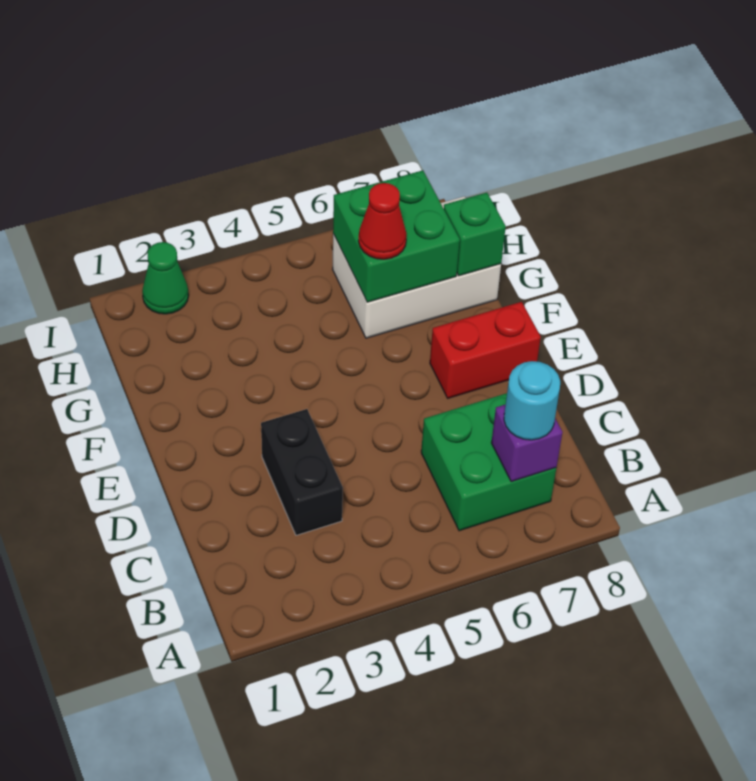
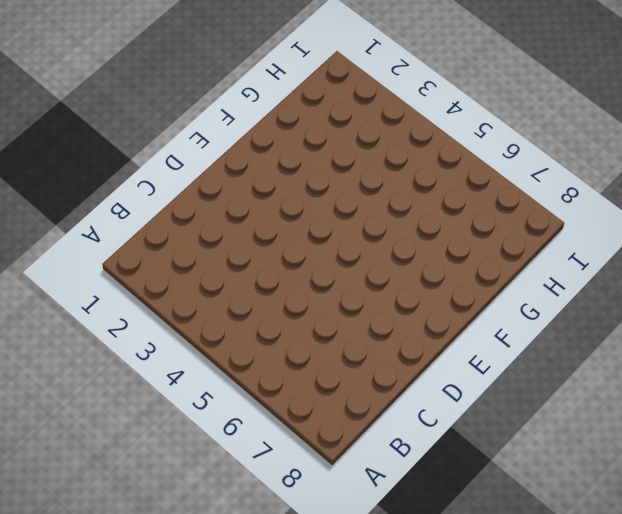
none -> green 2x2 brick [421,393,556,531]
none -> black 1x2 brick [261,409,343,535]

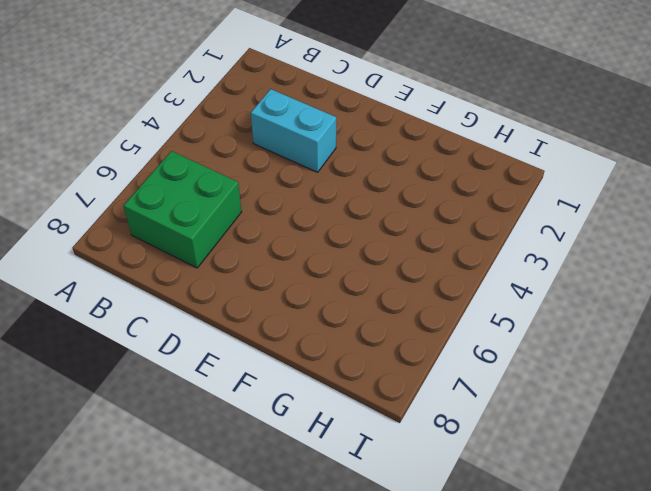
cyan 1x2 brick [251,89,336,172] -> black 1x2 brick [261,409,343,535]
none -> red 1x2 brick [430,302,541,398]
none -> white 2x3 brick [333,196,501,338]

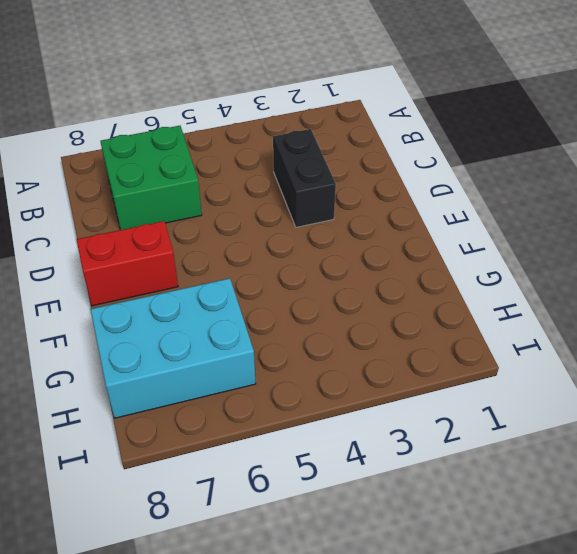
cyan 2x3 brick [90,278,256,418] -> white 2x3 brick [333,196,501,338]
none -> green 1x1 cone [142,242,189,314]
none -> purple 1x1 brick [491,404,562,482]

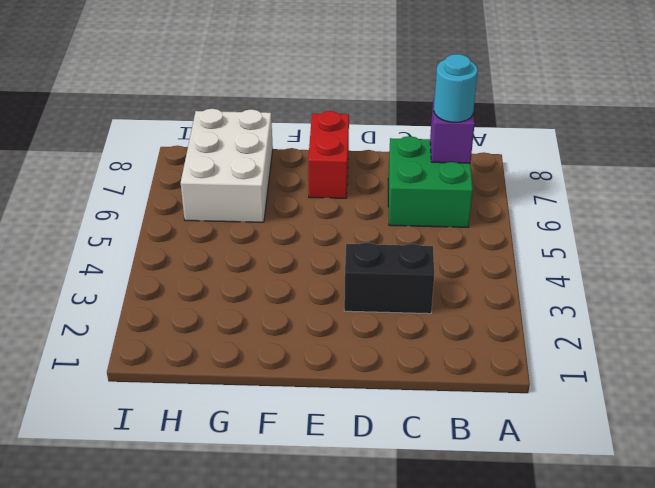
none -> green 1x1 cone [142,242,189,314]
none -> green 2x2 brick [333,170,460,302]

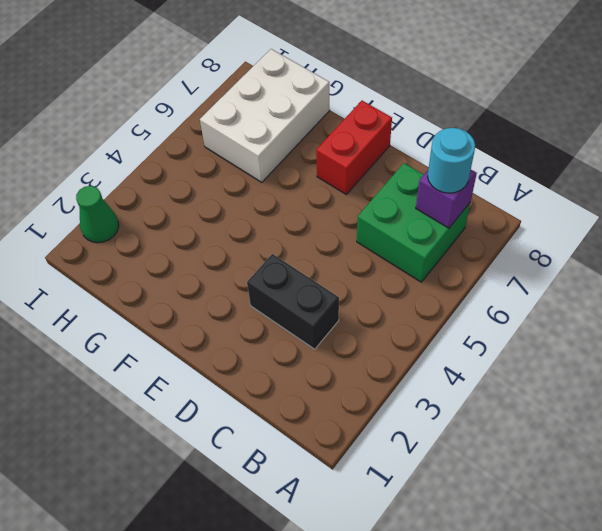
none -> green 2x2 brick [333,170,460,302]
none -> green 1x1 brick [444,193,506,276]

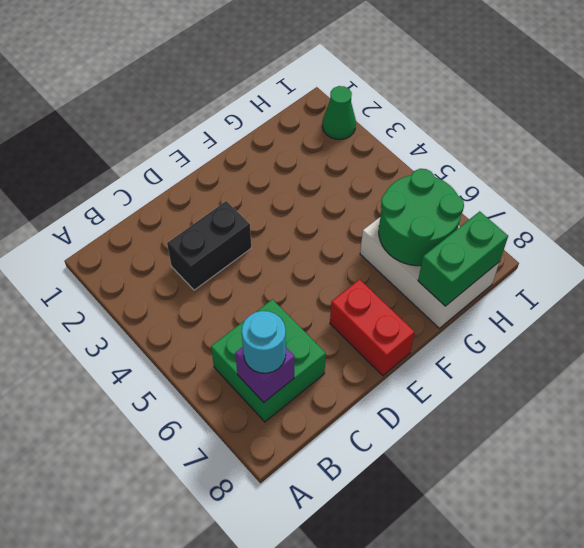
green 2x2 round brick [379,169,464,266] -> green 2x2 brick [333,170,460,302]
green 1x2 brick [418,211,508,306] -> green 1x1 brick [444,193,506,276]
none -> red 1x1 cone [358,183,406,259]

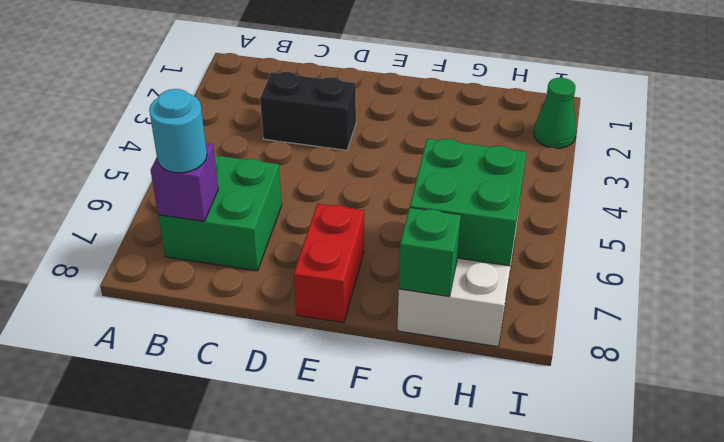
none -> red 1x1 cone [358,183,406,259]

